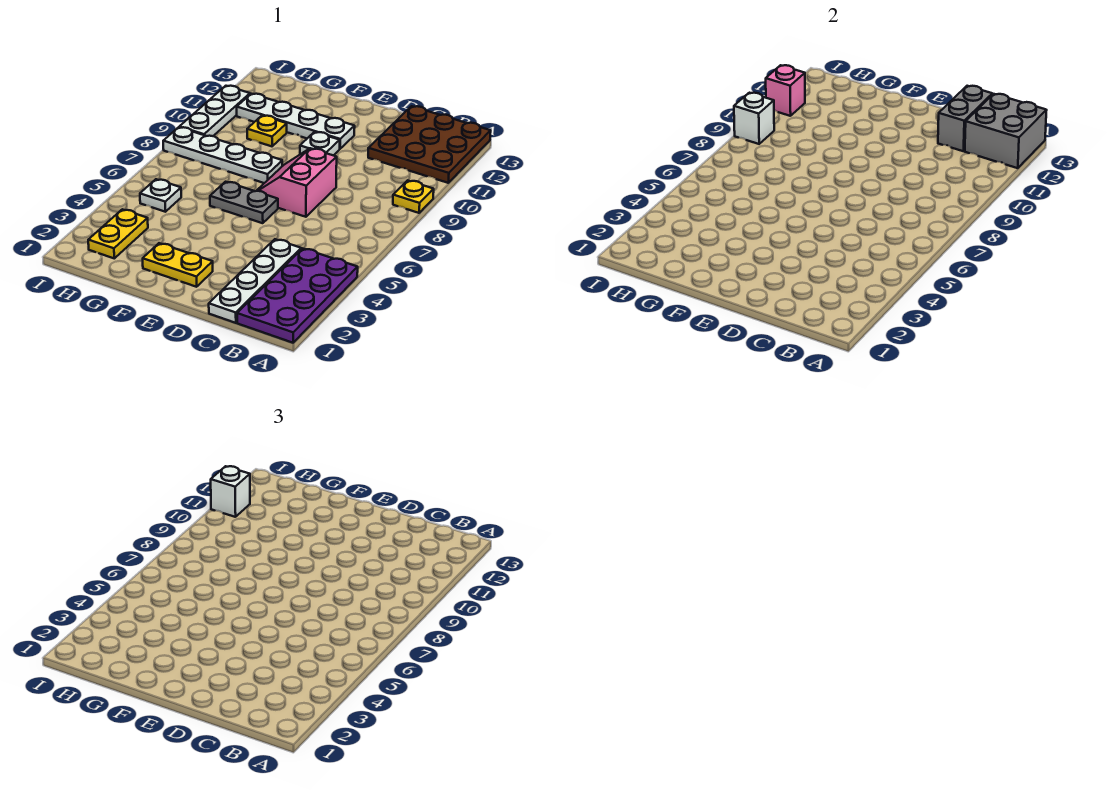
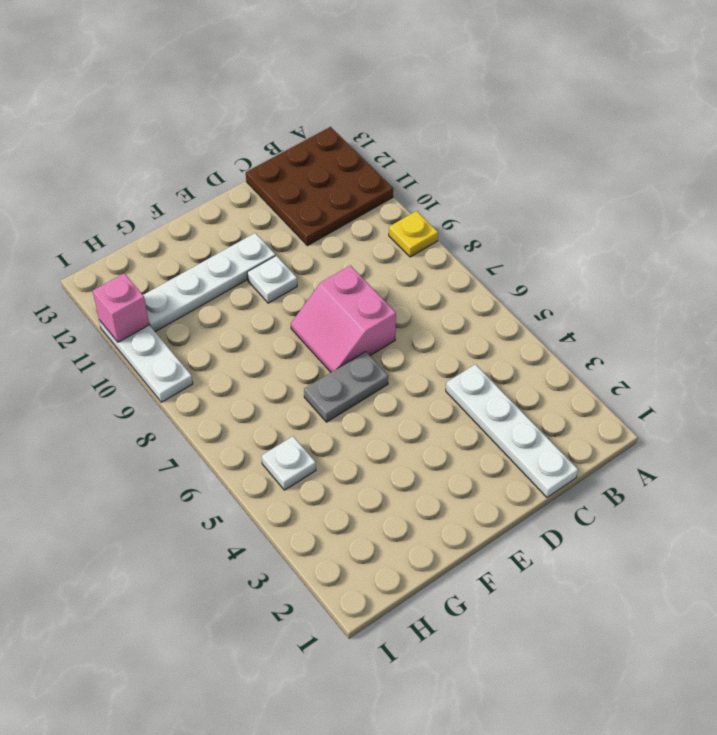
none -> purple 2x4 plate [237,248,358,343]
none -> yellow 1x2 plate [143,243,213,287]
none -> white 1x4 plate [163,127,282,183]

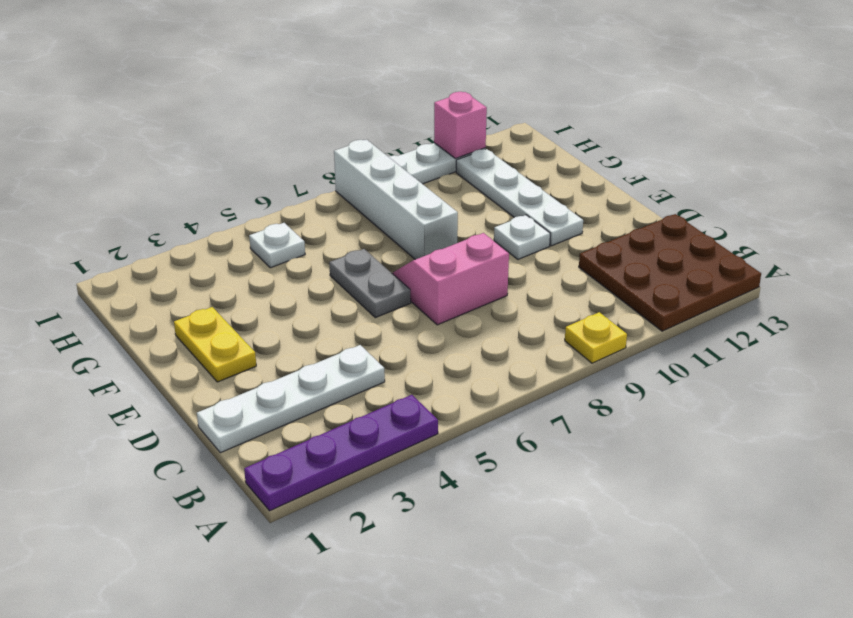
purple 1x4 plate [244,395,438,511] -> purple 2x4 plate [237,248,358,343]
white 1x4 brick [334,140,458,260] -> white 1x4 plate [163,127,282,183]
none -> yellow 1x1 plate [247,116,287,146]
none -> yellow 1x2 plate [88,209,148,258]
none -> grey 2x2 brick [965,94,1047,168]

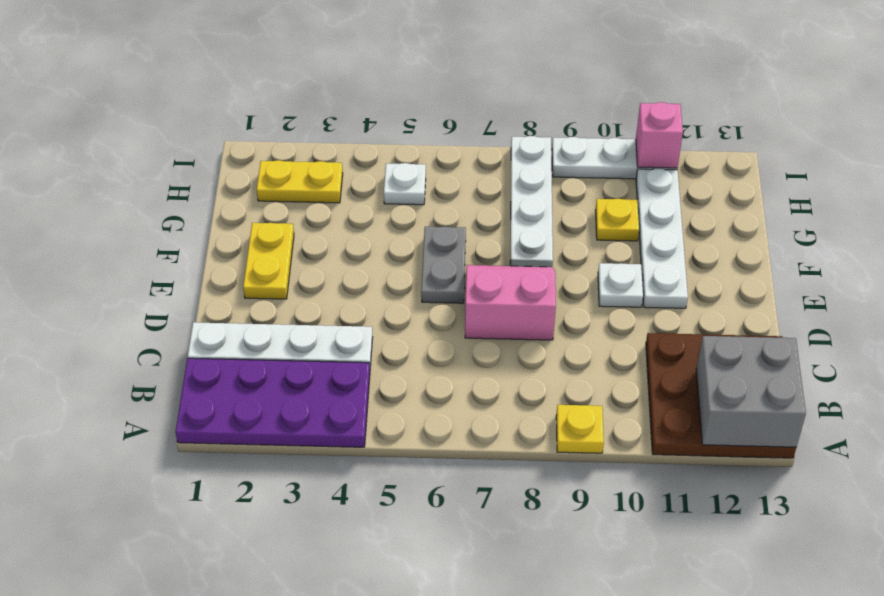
none -> grey 1x2 brick [938,86,992,151]
none -> white 1x1 brick [734,93,774,144]
none -> white 1x1 brick [211,466,250,517]

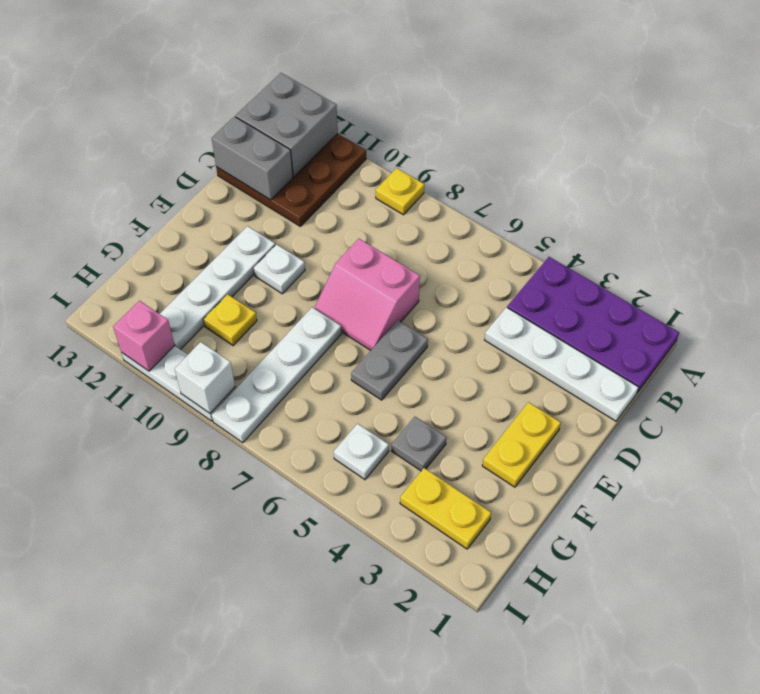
grey 1x1 plate [391,417,447,471] -> none
none -> white 1x1 brick [211,466,250,517]

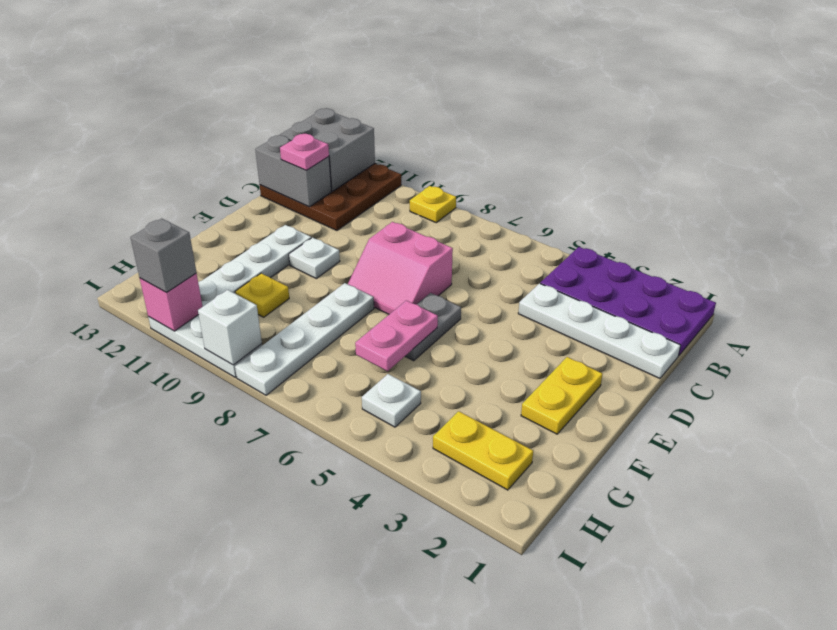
pink 1x1 plate [280,134,329,170] -> none
pink 1x2 plate [355,301,438,371] -> none
grey 1x1 brick [130,219,196,292] -> white 1x1 brick [211,466,250,517]

